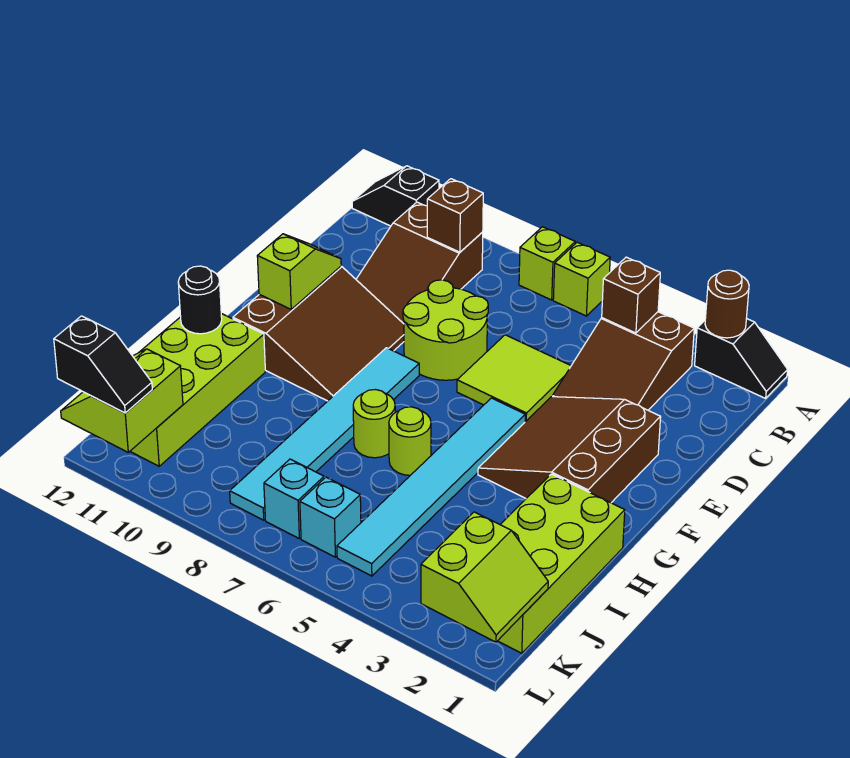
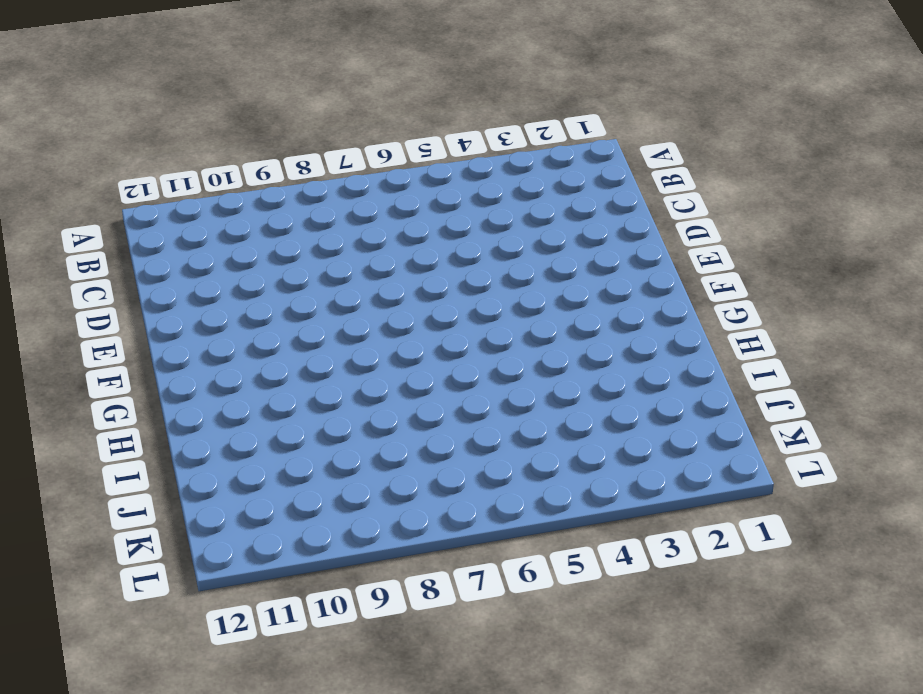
none -> black 1x2 slope [695,318,788,398]
none -> lime 1x1 brick [553,242,610,316]
none -> lime 1x1 brick [519,227,575,300]

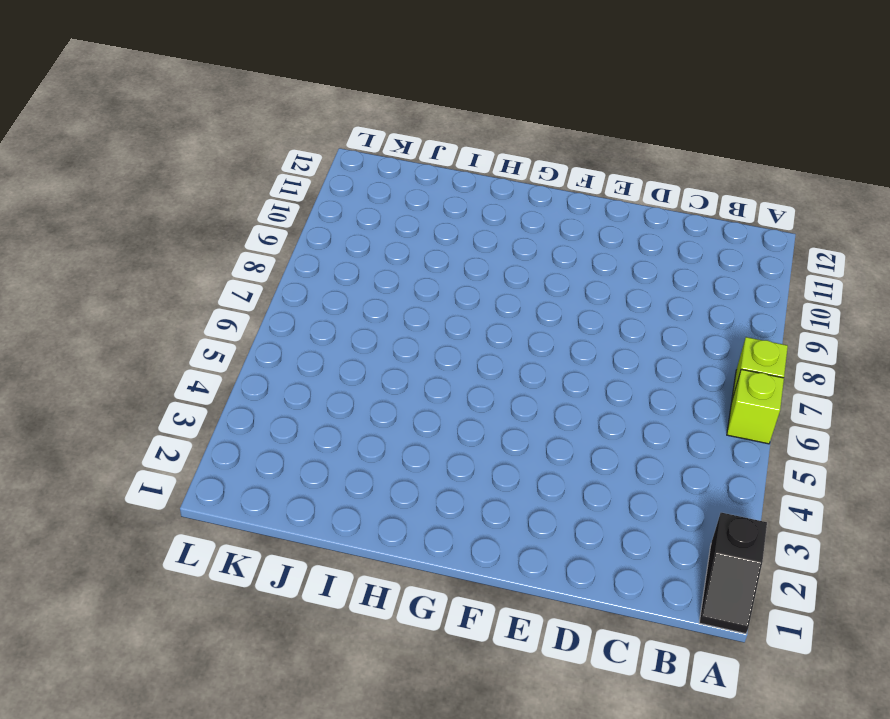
none -> black 1x2 slope [352,166,439,226]
none -> brown 2x3 slope [552,312,694,410]
none -> brown 2x3 slope [356,202,483,324]

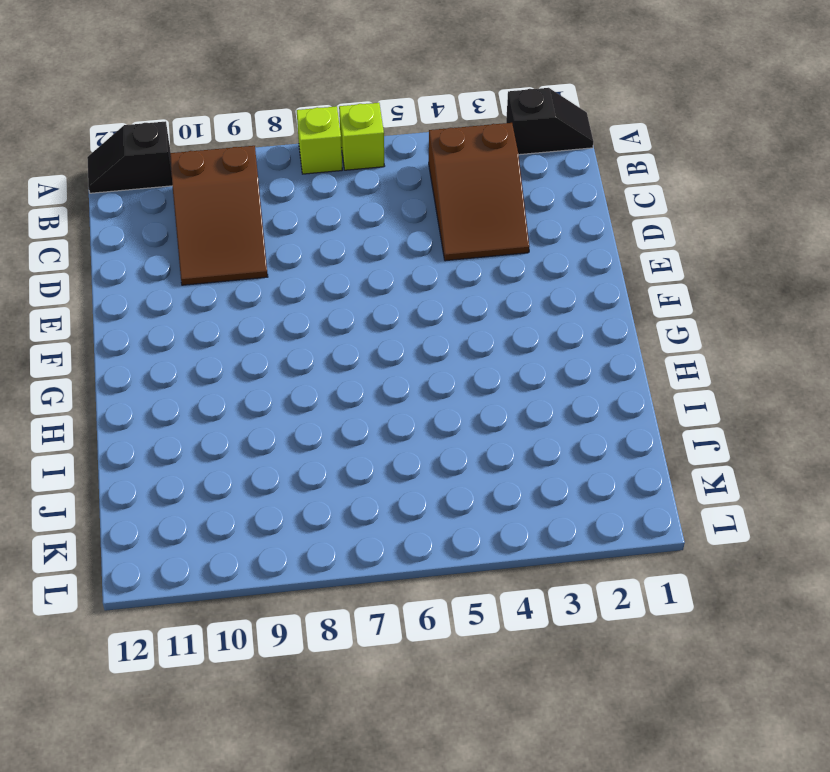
none -> lime 2x2 tile [457,335,571,422]
none -> lime 2x2 round brick [403,280,488,380]
none -> brown 3x3 slope [478,397,661,503]

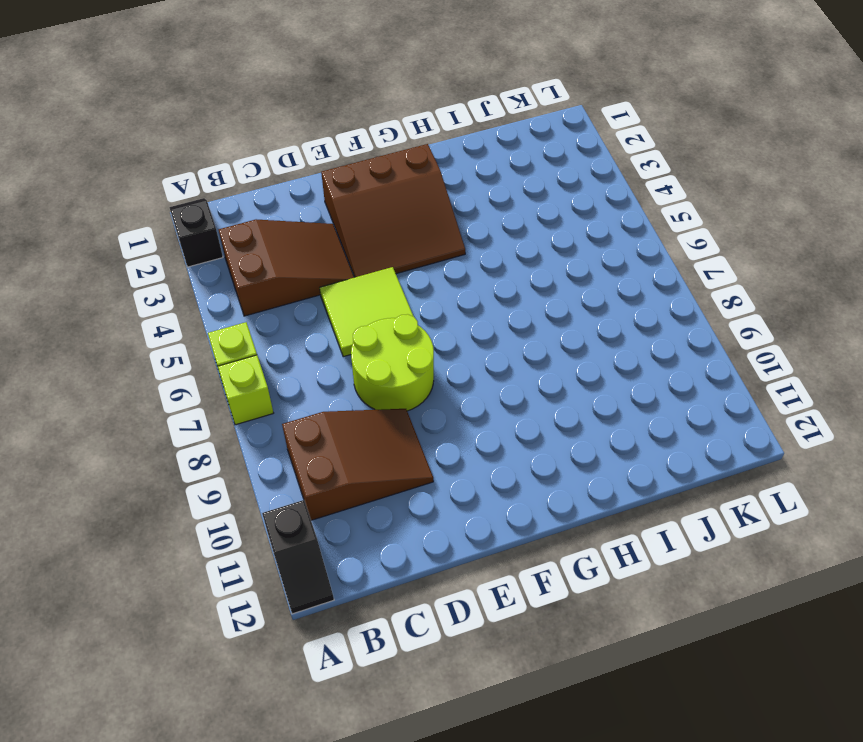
none -> brown 3x3 slope [233,266,404,401]
none -> cyan 1x6 tile [337,398,525,576]
none -> cyan 1x6 tile [230,348,419,520]

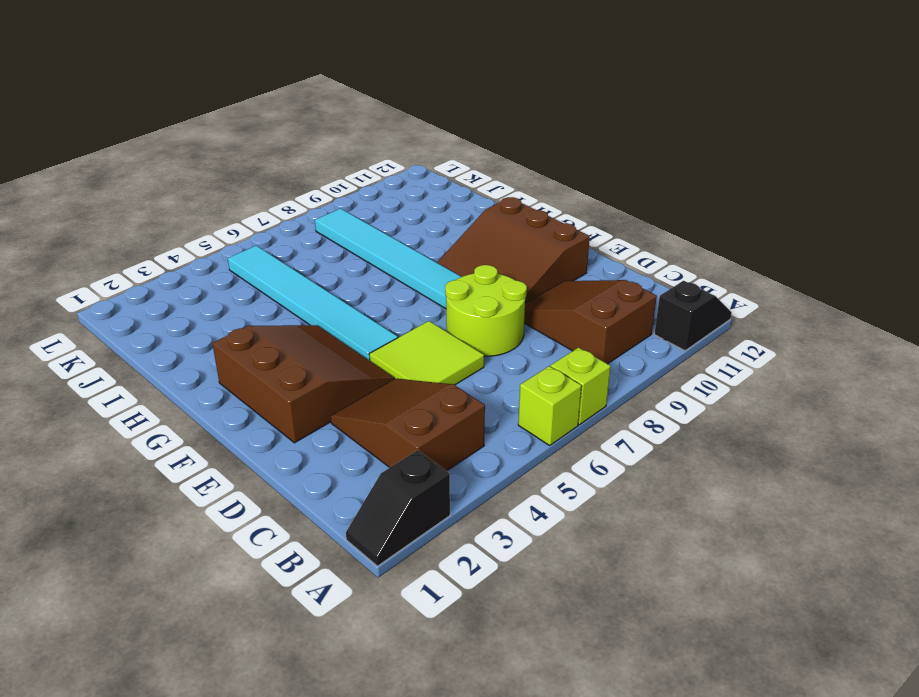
none -> lime 2x4 brick [498,474,625,653]
none -> lime 1x1 round brick [389,407,431,475]
none -> lime 1x1 round brick [353,390,395,458]

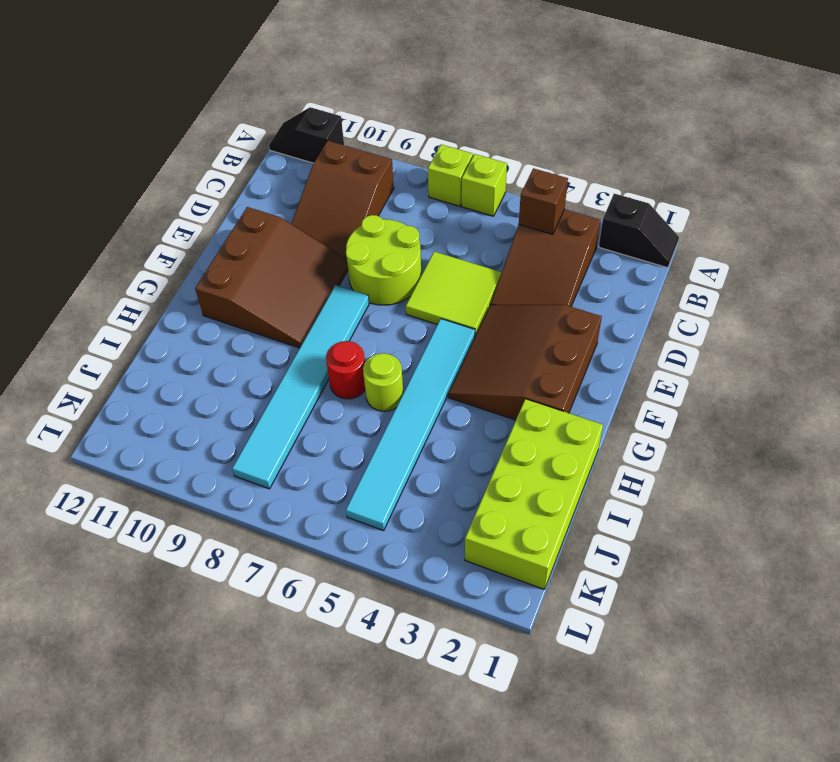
red 1x1 round brick [326,341,365,399] -> lime 1x1 round brick [353,390,395,458]
none -> lime 2x4 brick [130,313,265,466]
none -> cyan 1x1 brick [300,477,361,557]
none -> cyan 1x1 brick [264,459,324,538]

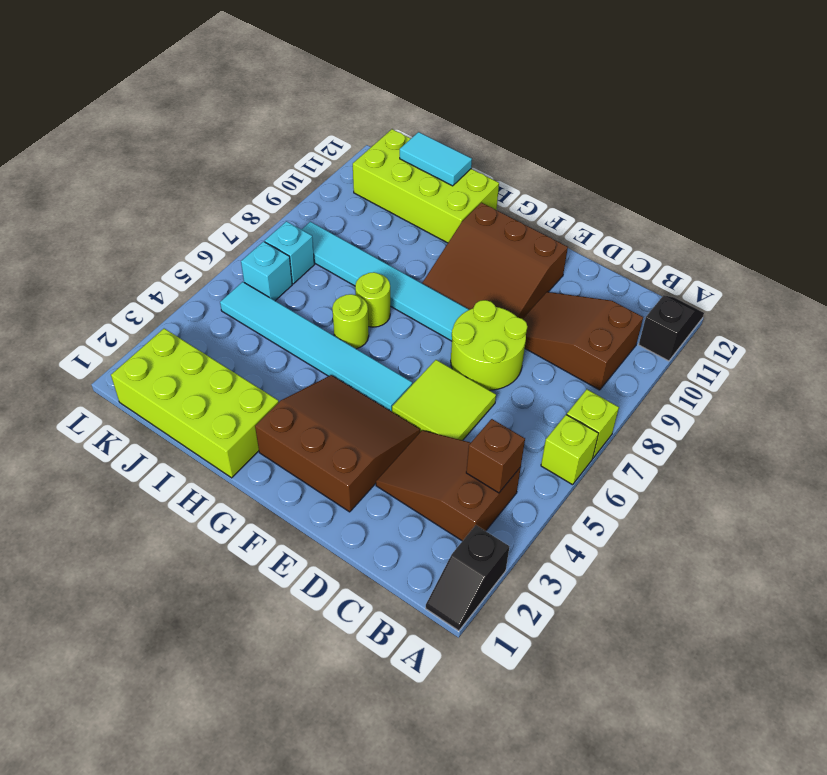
cyan 1x2 tile [400,132,472,186] -> none
none -> brown 1x1 round brick [705,270,749,338]
none -> brown 1x1 brick [427,179,483,252]
none -> lime 1x2 slope [257,234,341,309]

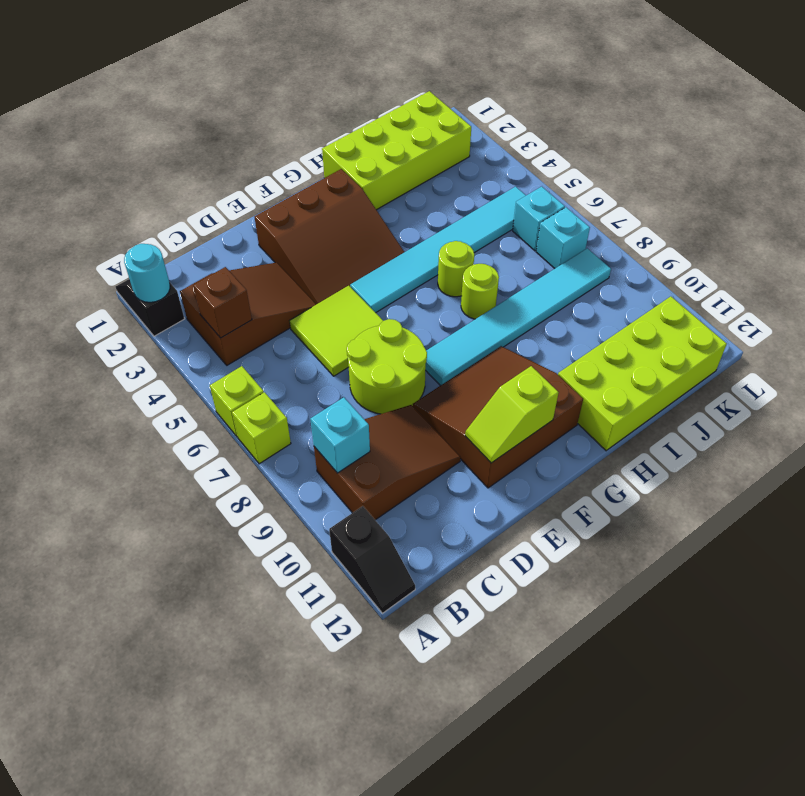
cyan 1x1 round brick [124,244,170,302] -> brown 1x1 round brick [705,270,749,338]
cyan 1x1 brick [310,397,370,473] -> brown 1x1 brick [427,179,483,252]
none -> black 1x1 round brick [178,266,222,334]
none -> lime 2x2 slope [421,512,548,642]
none -> lime 2x2 slope [61,349,183,452]

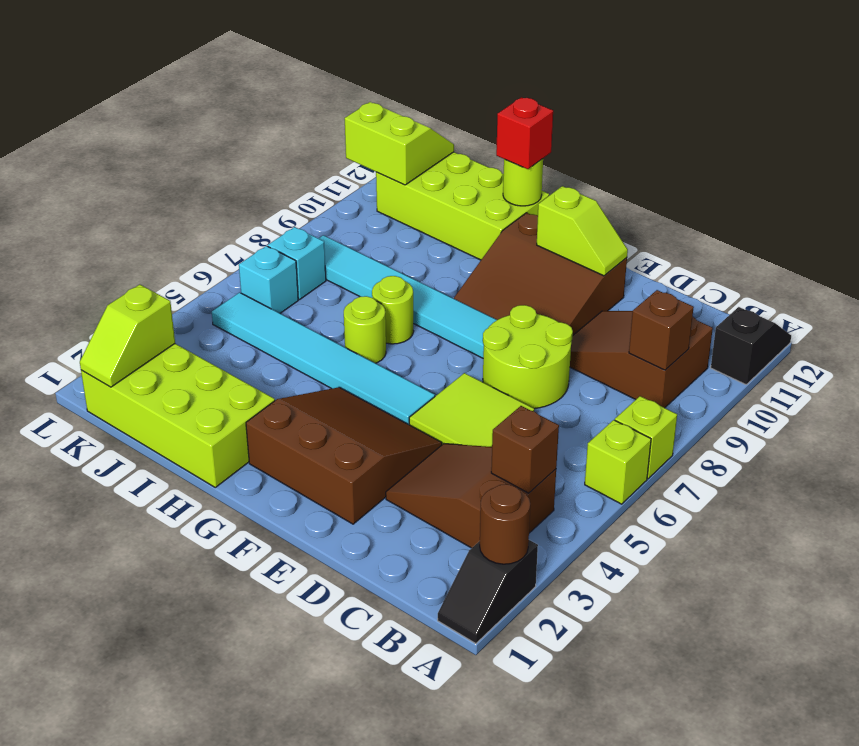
lime 1x1 round brick [503,159,543,206] -> black 1x1 round brick [178,266,222,334]
red 1x1 brick [496,97,553,169] -> none
lime 1x2 slope [80,285,175,387] -> lime 2x2 slope [421,512,548,642]
none -> black 1x2 slope [54,316,152,413]

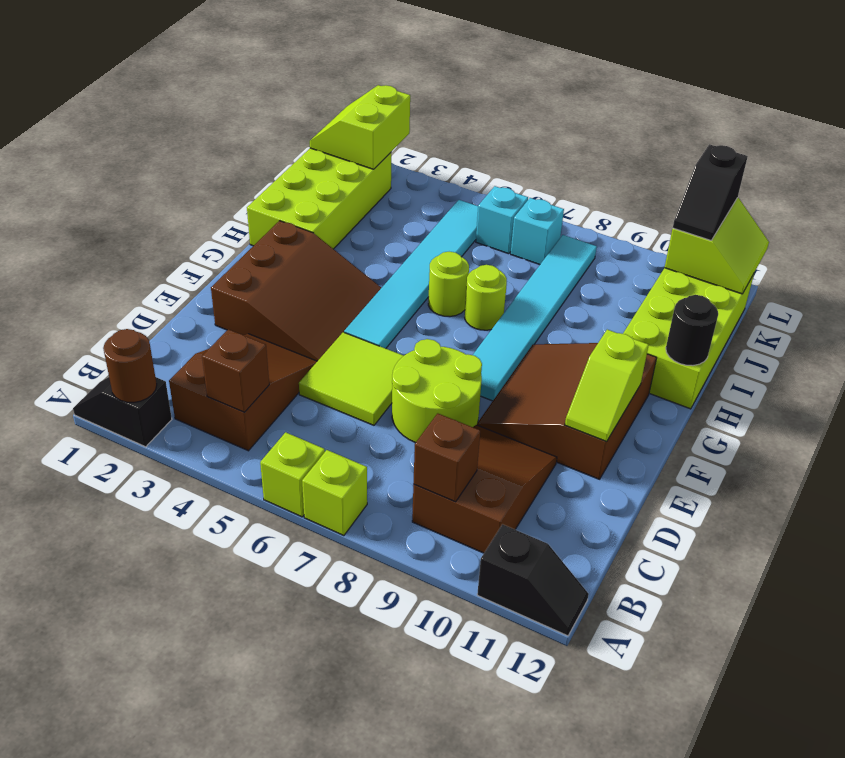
black 1x2 slope [673,144,748,240] -> black 1x2 slope turned to [54,316,152,413]

